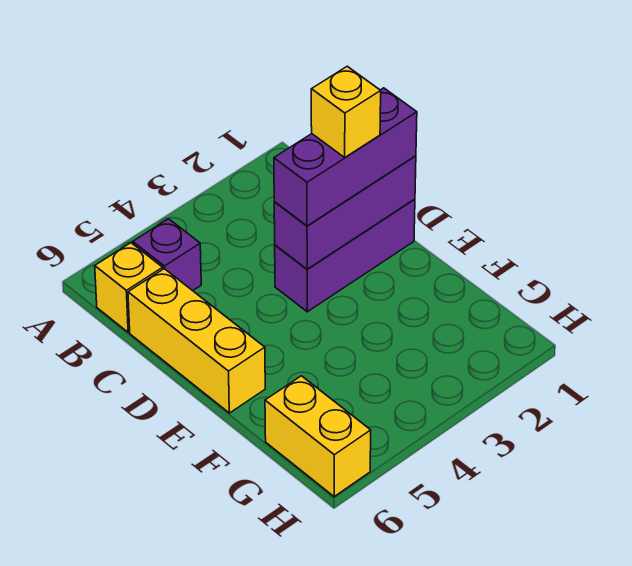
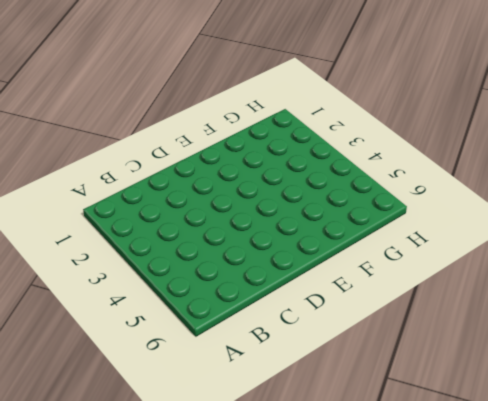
none -> purple 1x1 brick [133,219,201,291]
none -> yellow 1x1 brick [95,243,163,332]

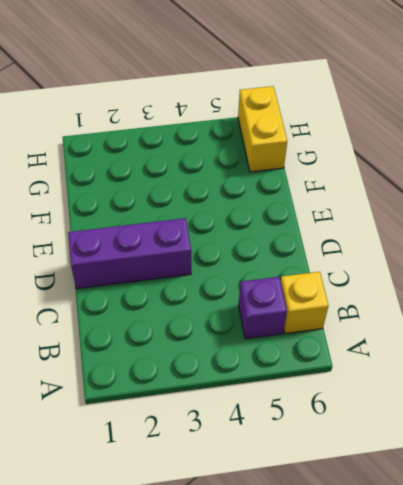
none -> yellow 1x3 brick [128,269,265,413]
none -> purple 1x3 brick [274,156,416,269]

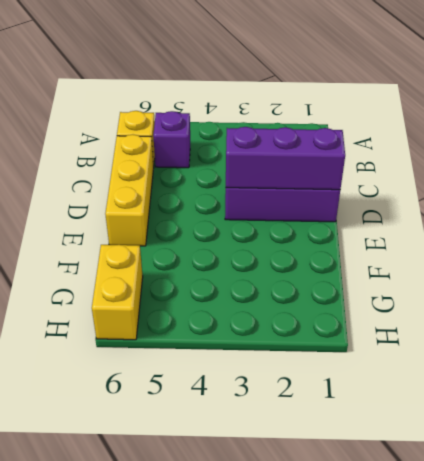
none -> purple 1x3 brick [274,88,417,226]
none -> yellow 1x1 brick [311,66,381,157]

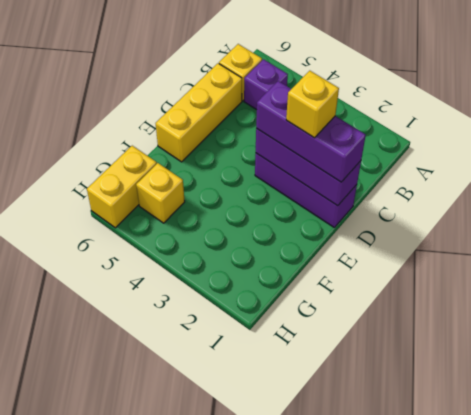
yellow 1x1 brick [136,163,185,223] -> none

